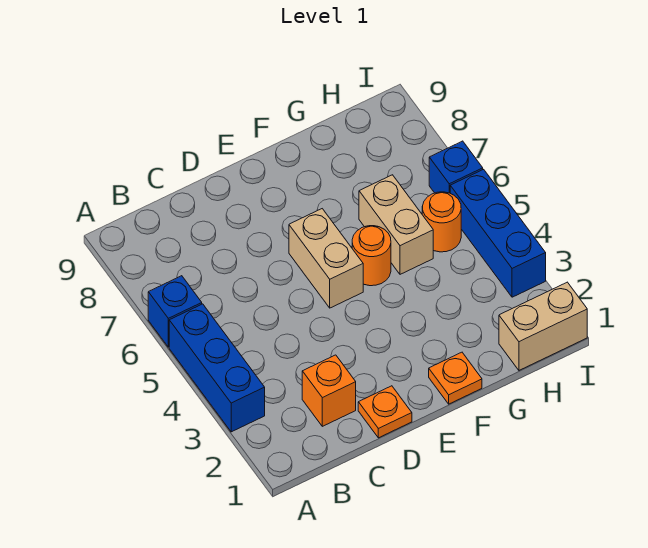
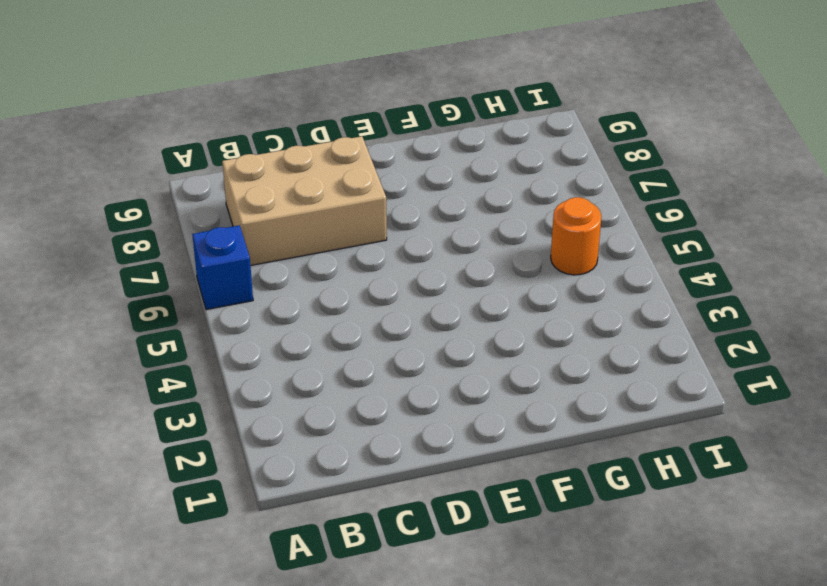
tan 2x3 brick [222,136,387,266] -> none
none -> blue 1x3 brick [169,304,265,432]
none -> orange 1x1 brick [302,355,356,426]
none -> orange 1x1 plate [358,386,412,438]

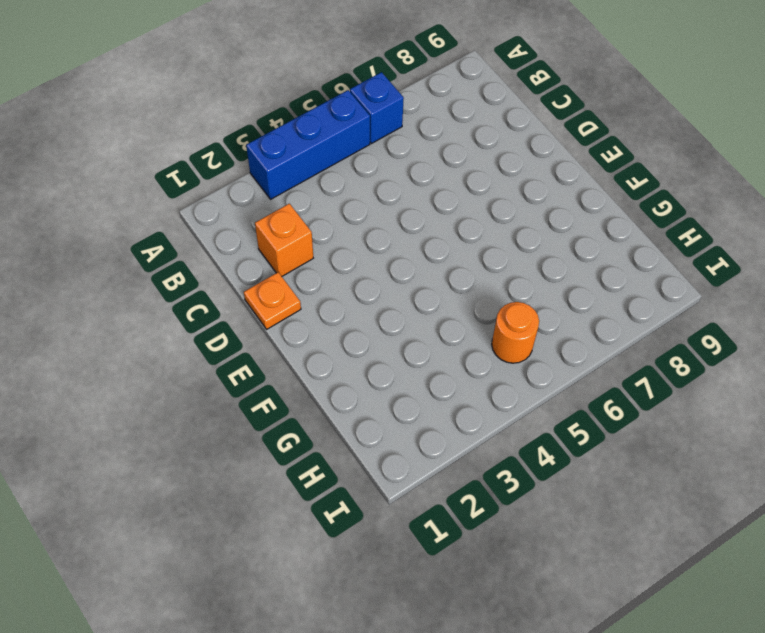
none -> tan 1x2 brick [289,209,363,308]
none -> orange 1x1 plate [429,352,482,404]
none -> orange 1x1 round brick [352,226,391,286]

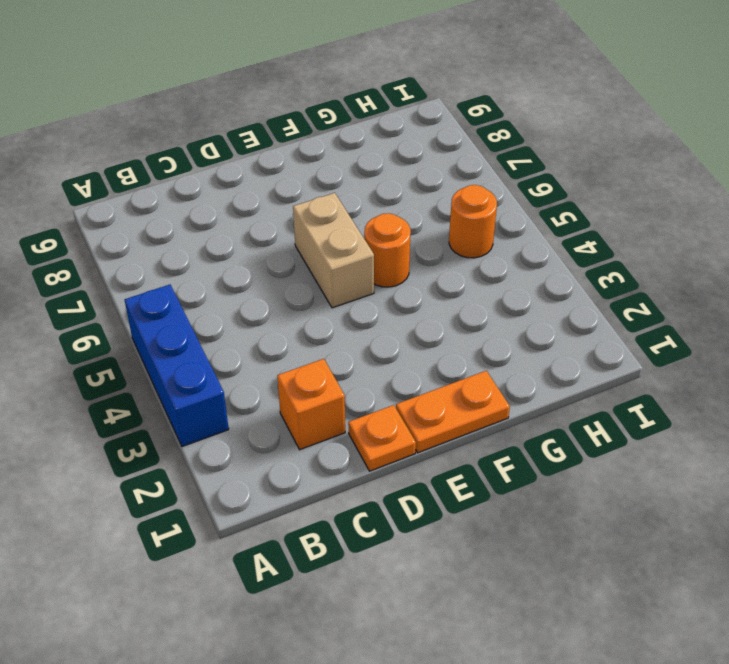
orange 1x2 plate [396,371,510,453] -> orange 1x1 plate [429,352,482,404]
none -> blue 1x1 brick [148,276,202,347]
none -> tan 1x2 brick [359,175,433,274]
none -> tan 1x2 brick [499,282,587,370]

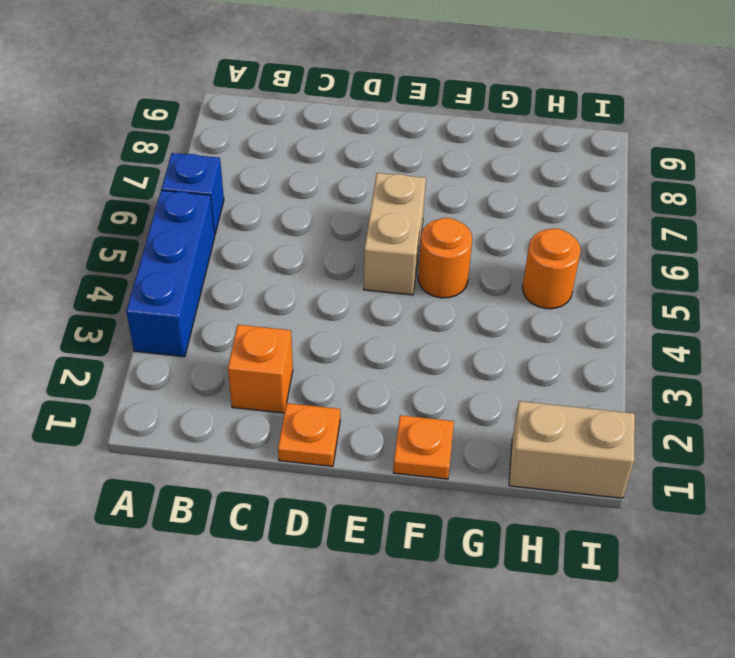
none -> tan 1x2 brick [359,175,433,274]
none -> blue 1x3 brick [450,169,546,297]
none -> blue 1x1 brick [429,141,483,193]

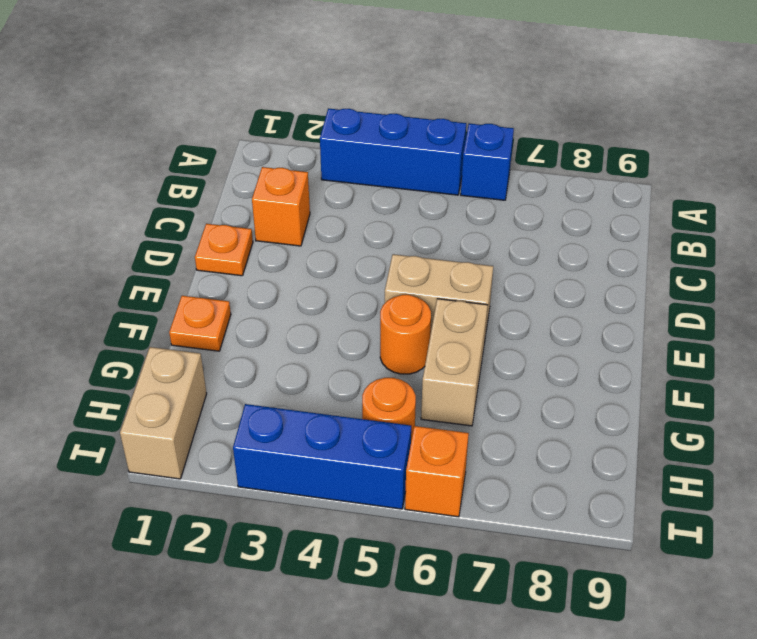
tan 1x2 brick [421,299,488,426] -> tan 1x2 brick turned to [359,175,433,274]
orange 1x1 brick [405,426,469,517] -> blue 1x1 brick [429,141,483,193]

